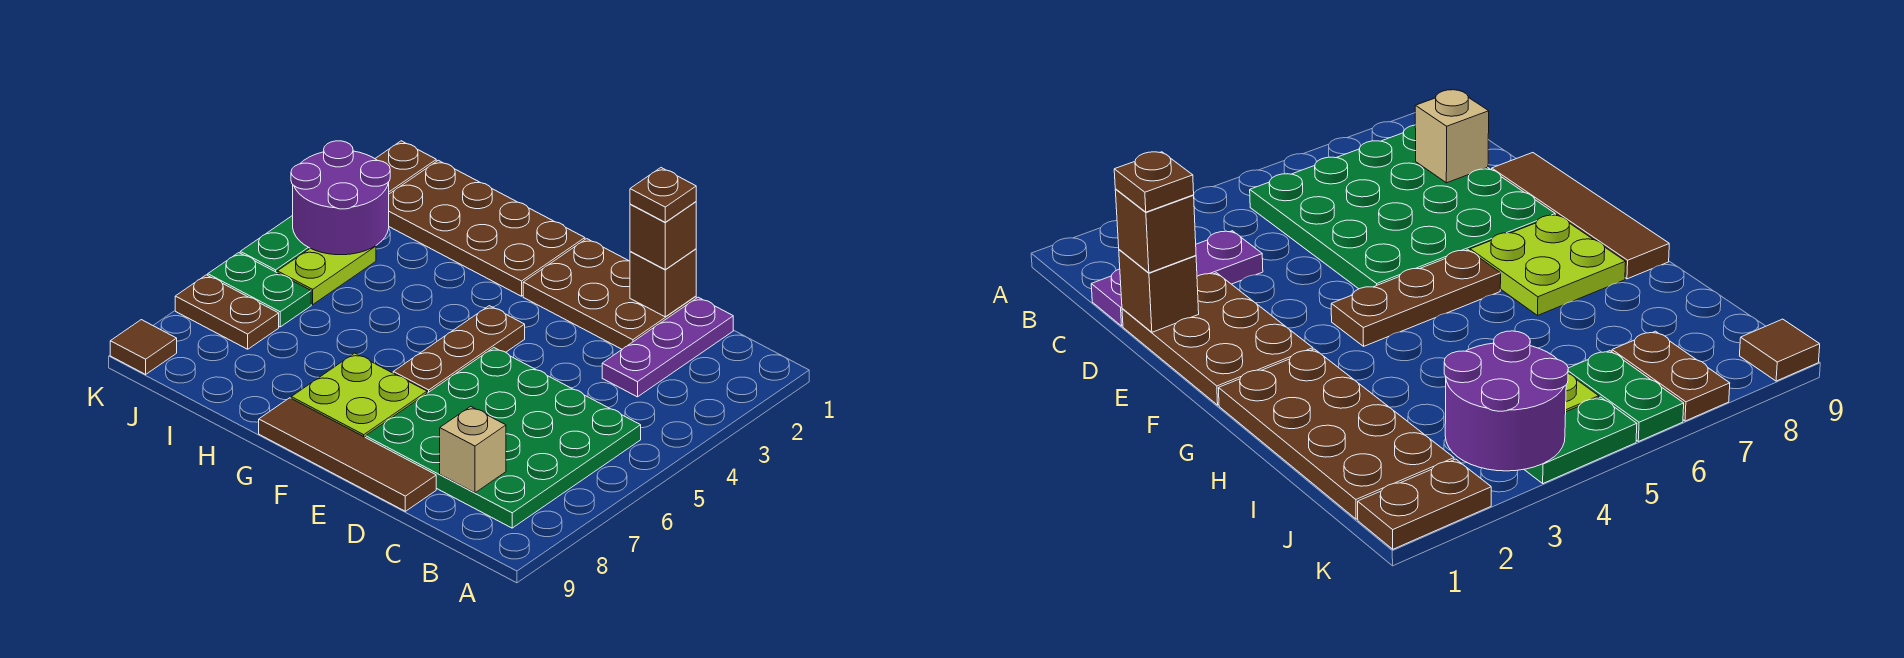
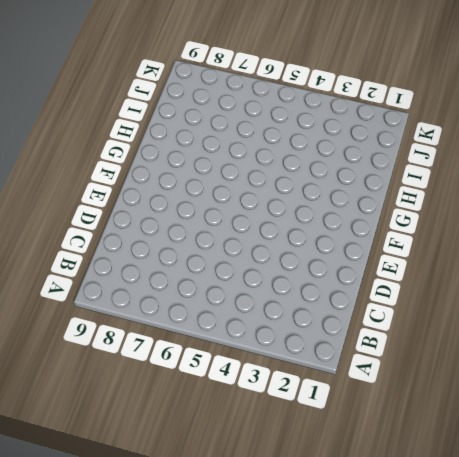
none -> green 4x4 plate [366,348,641,528]
none -> purple 1x3 plate [602,297,733,397]
none -> brown 2x3 plate [523,239,696,349]

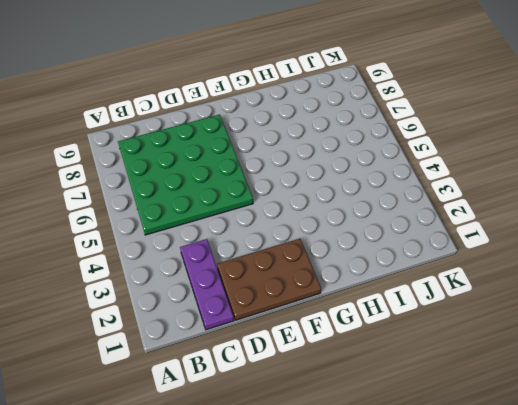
none -> brown 1x4 tile [259,398,436,511]
none -> brown 1x3 plate [393,306,525,393]
none -> lime 2x2 plate [291,353,427,437]

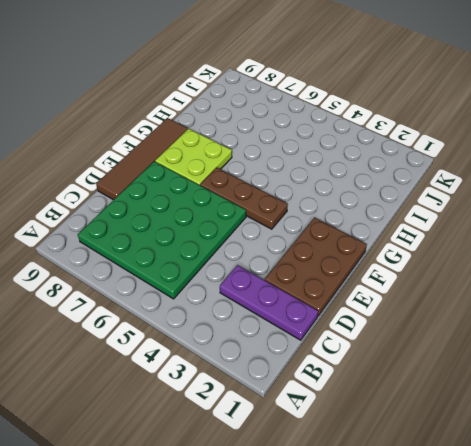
none -> brown 2x4 plate [389,160,585,296]
none -> lime 1x2 plate [277,246,376,305]
none -> green 1x2 plate [208,253,311,327]

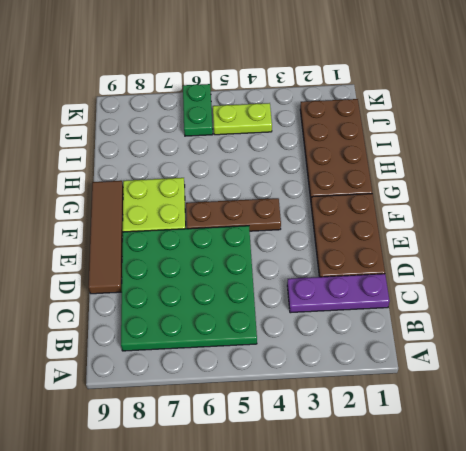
none -> brown 1x2 plate [175,275,279,349]
none -> brown 1x2 plate [375,141,436,194]
none -> green 1x2 plate [240,215,310,272]

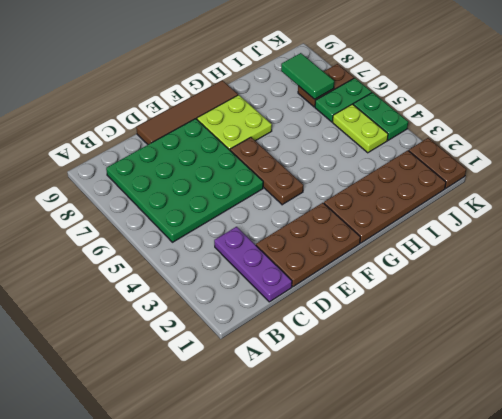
green 1x2 tile [281,53,334,99] -> none
none -> brown 1x1 tile [110,320,177,374]
none -> tan 1x1 brick [440,406,506,493]
none -> brown 1x1 brick [630,249,696,317]

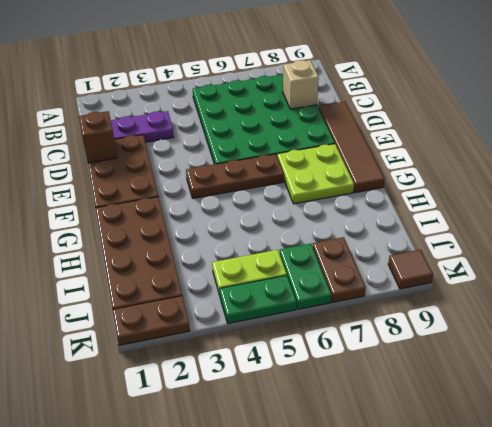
none -> purple 2x2 round brick [291,141,390,255]
none -> brown 1x1 brick [630,202,696,269]
none -> brown 1x1 plate [630,168,696,222]

